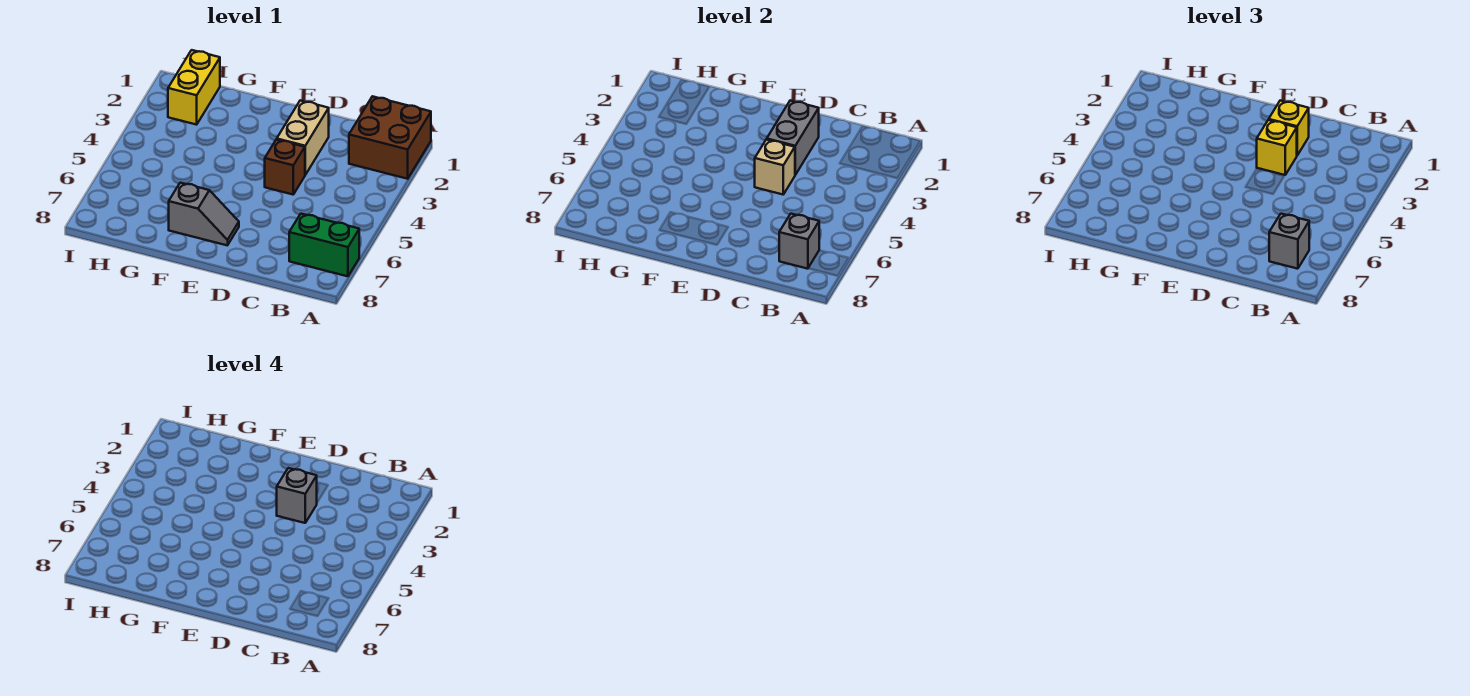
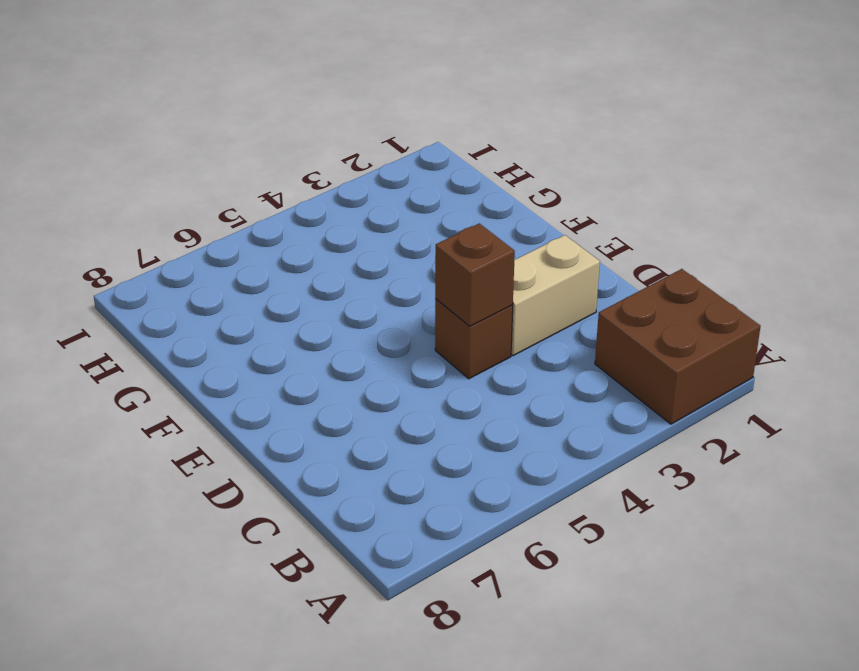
brown 1x1 brick [435,223,515,326] -> tan 1x1 brick [755,139,795,194]
none -> green 1x2 brick [289,214,359,276]
none -> grey 1x2 slope [169,183,239,245]
none -> yellow 1x2 brick [168,50,220,125]

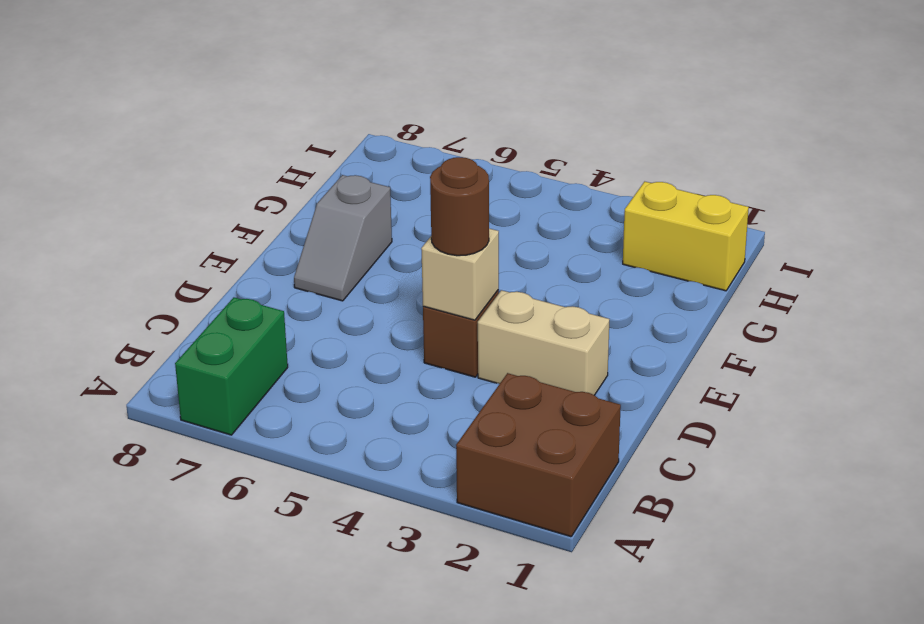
brown 1x1 round brick [430,157,489,256] -> none
none -> grey 1x1 brick [779,214,819,269]
none -> grey 1x2 brick [767,101,819,175]
none -> grey 1x1 brick [1269,214,1309,269]

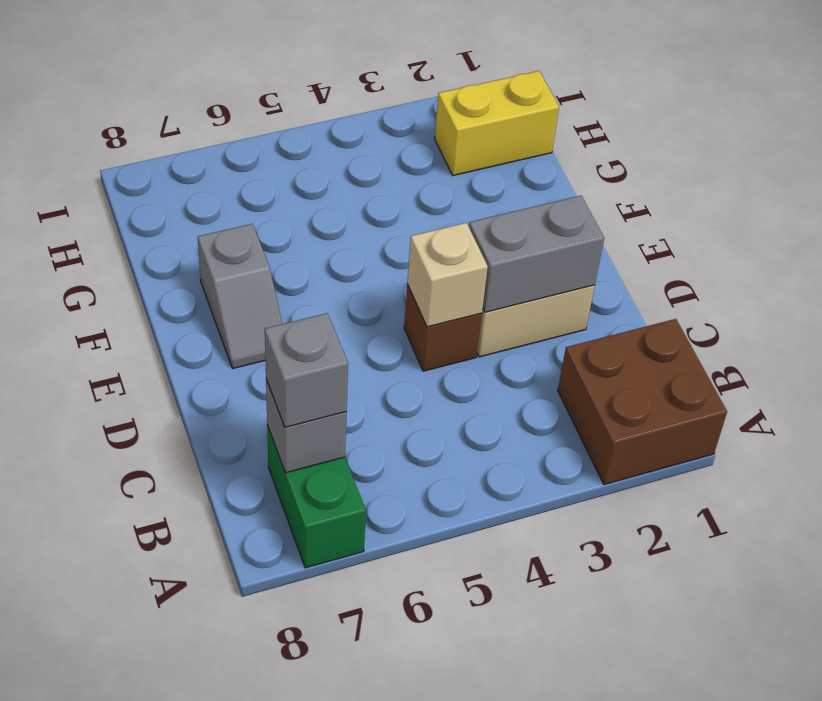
none -> yellow 1x1 brick [1269,101,1309,155]
none -> yellow 1x1 brick [1257,120,1297,175]
none -> grey 1x1 brick [277,468,317,523]

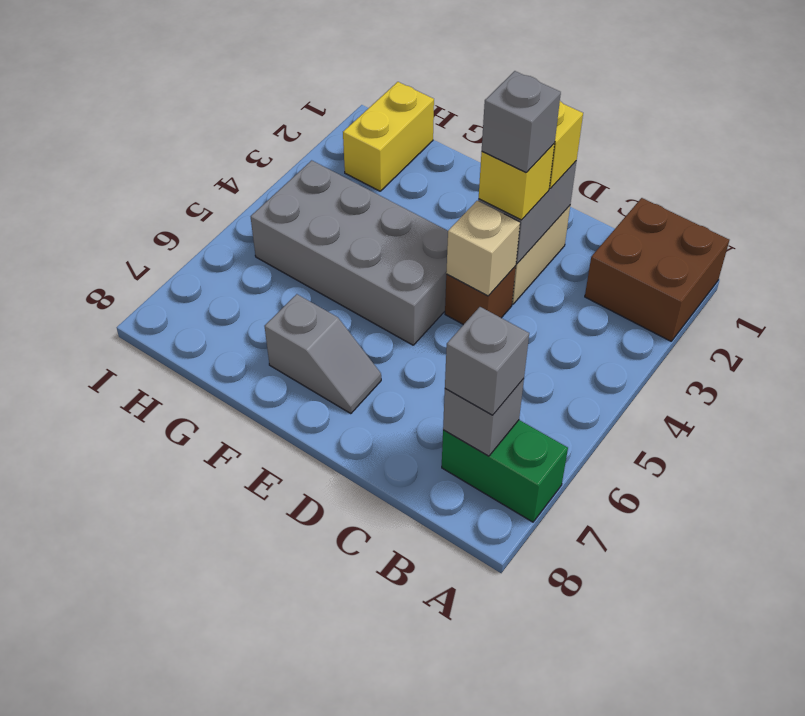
grey 2x4 brick [251,160,448,345] -> none

